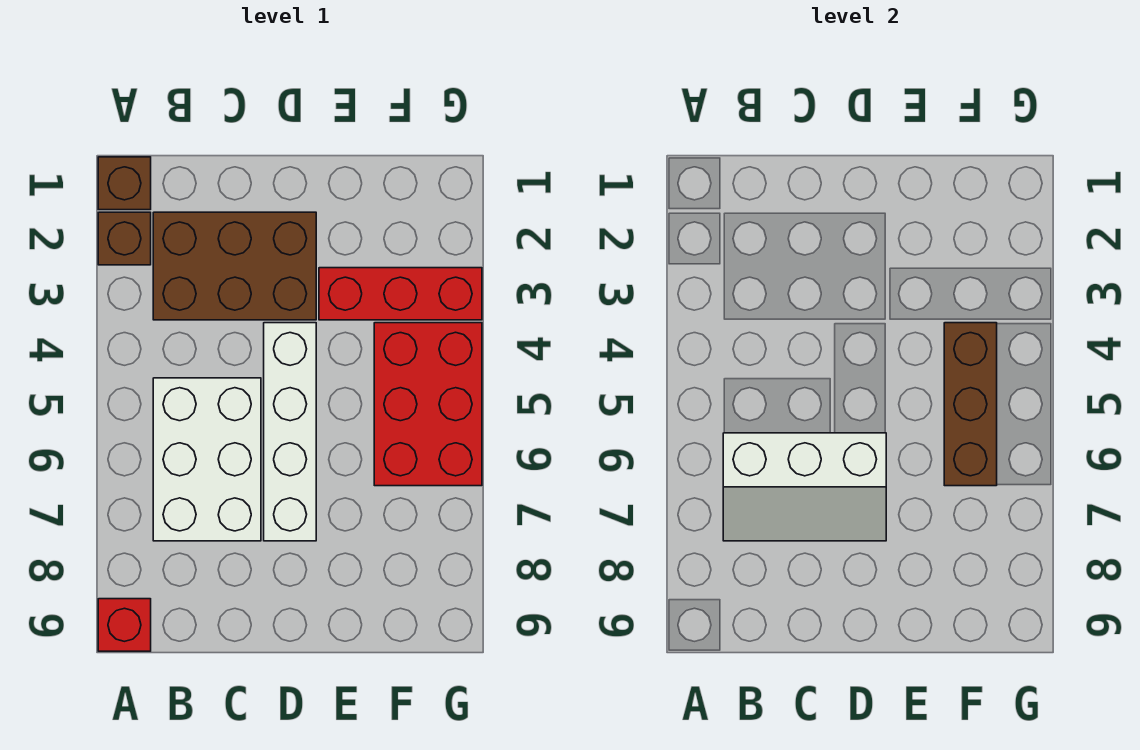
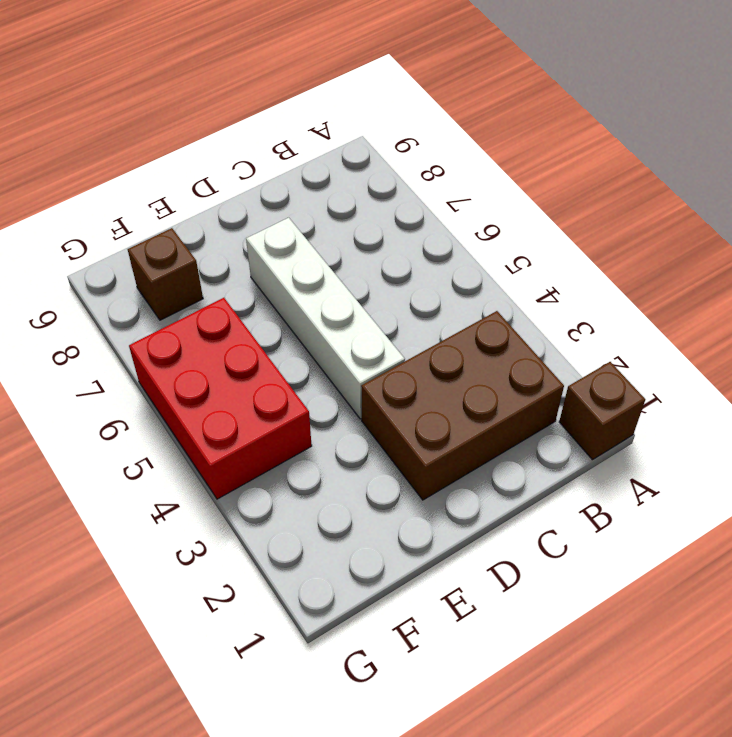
brown 1x1 brick [128,228,203,320] -> brown 1x1 brick moved to [98,212,151,265]
none -> red 1x1 brick [98,599,151,651]
none -> white 2x3 brick [153,378,261,541]

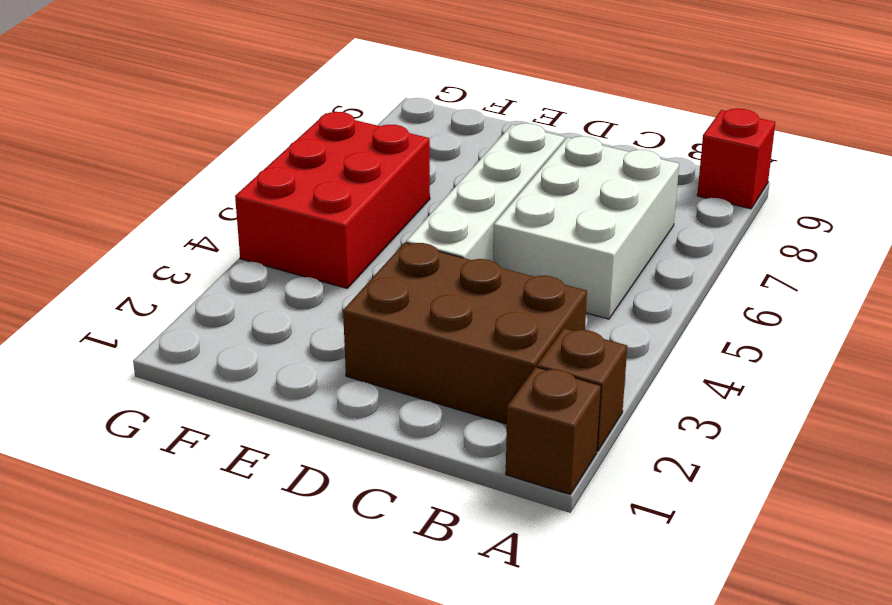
none -> red 1x3 brick [319,268,482,320]
none -> white 2x3 slope [723,433,886,541]

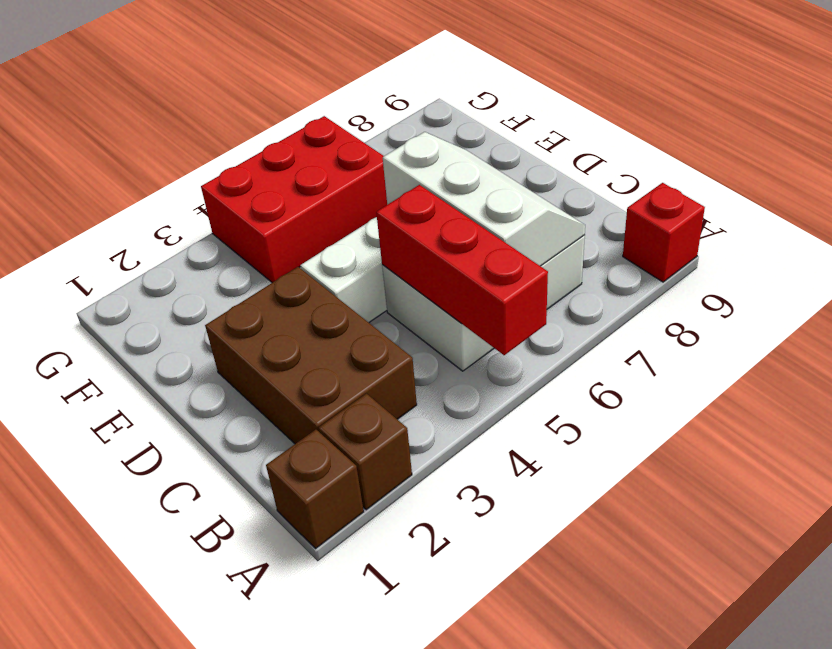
red 1x3 brick [376,185,548,355] -> red 1x3 brick moved to [319,268,482,320]
none -> brown 1x3 brick [944,323,997,486]

